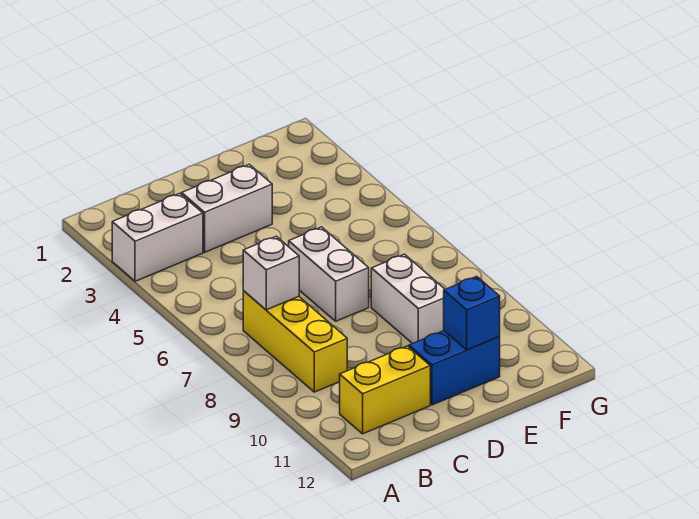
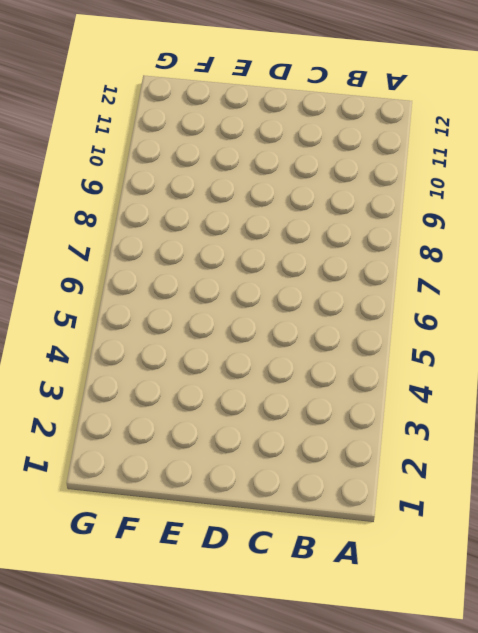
none -> white 1x2 brick [112,193,203,281]
none -> yellow 1x3 brick [243,291,347,392]

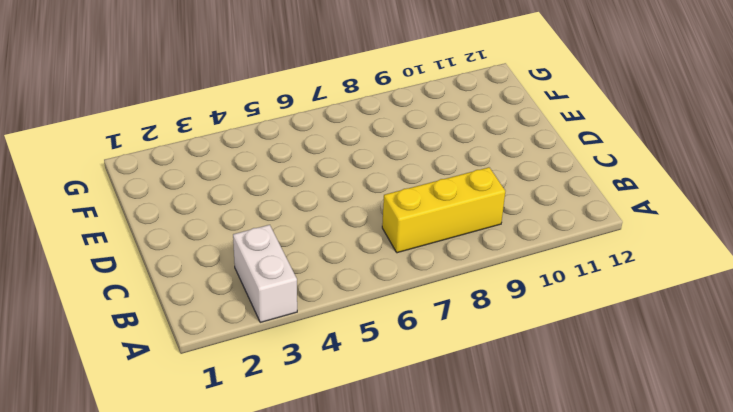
none -> yellow 1x2 brick [340,346,430,434]
none -> white 1x2 brick [182,164,272,252]

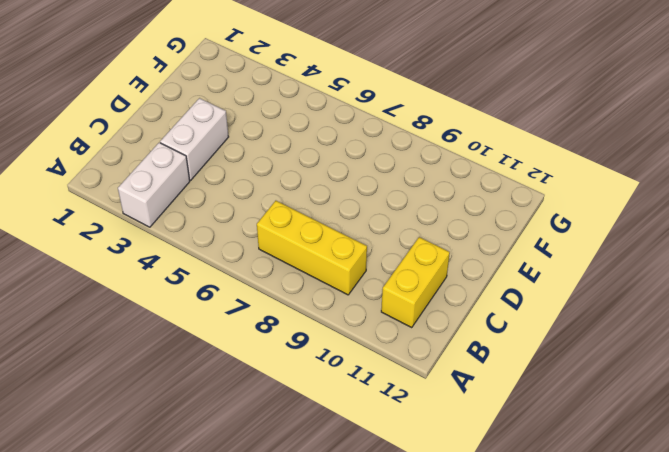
none -> white 1x2 brick [289,227,369,321]
none -> blue 1x2 brick [409,331,500,405]

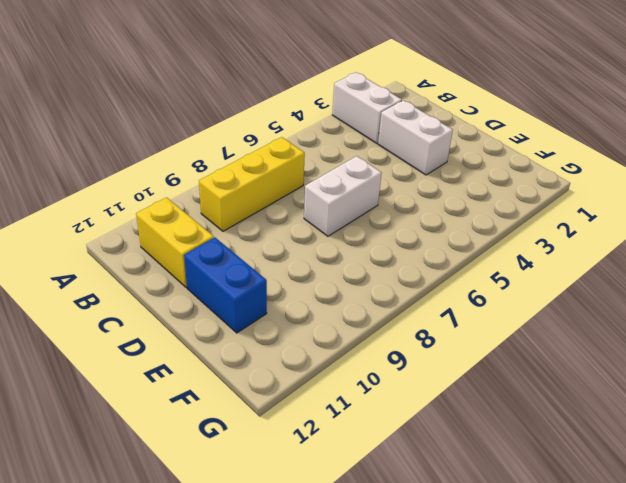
none -> white 1x2 brick [371,254,445,344]
none -> white 1x1 brick [243,236,299,310]

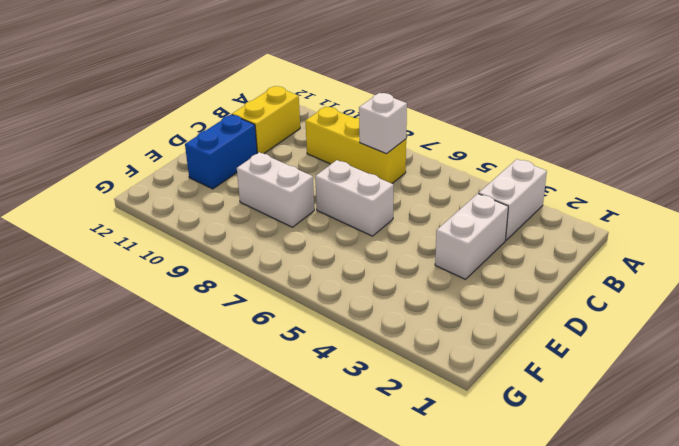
none -> blue 1x1 brick [444,276,500,350]

